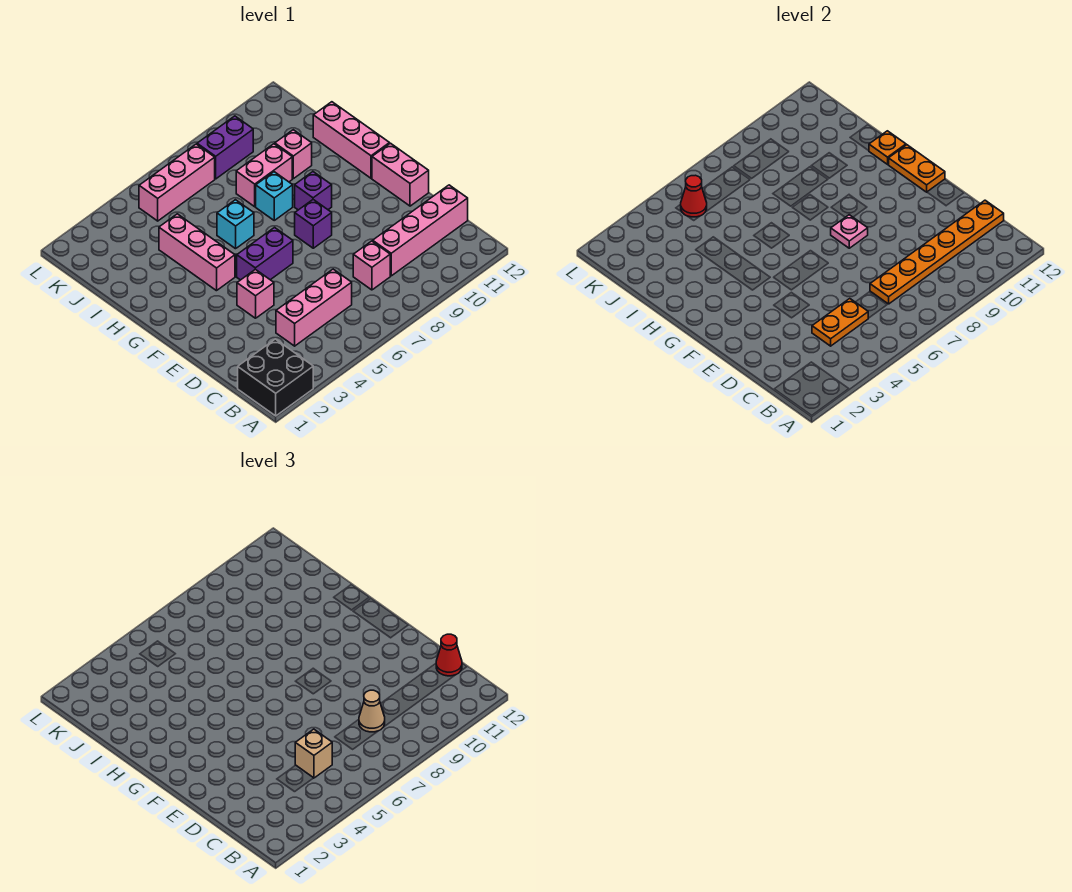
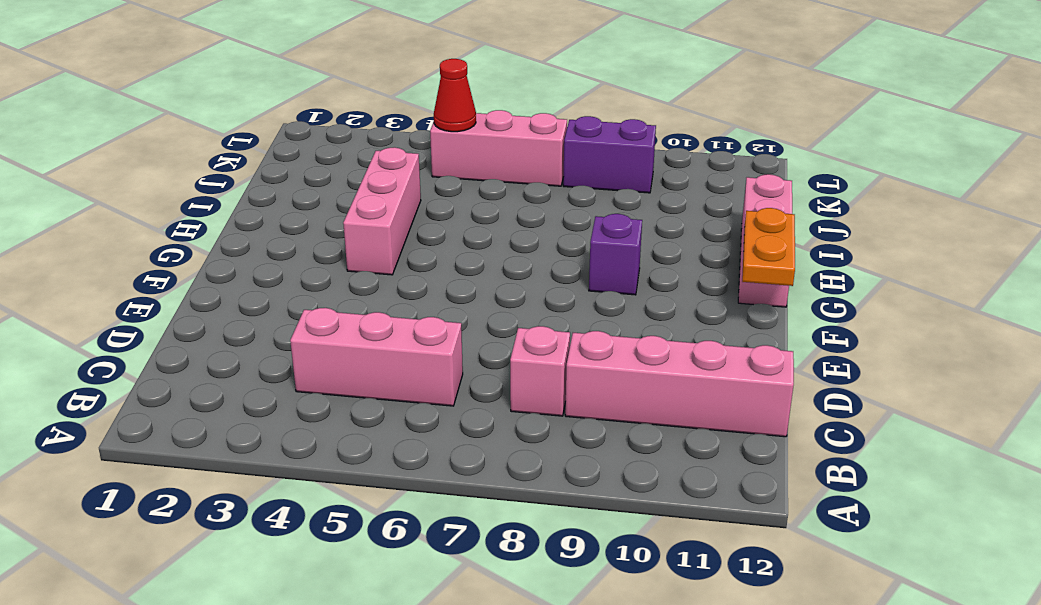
none -> black 2x2 brick [238,339,313,416]
none -> pink 1x1 brick [237,269,274,318]
none -> pink 1x2 brick [372,143,429,206]

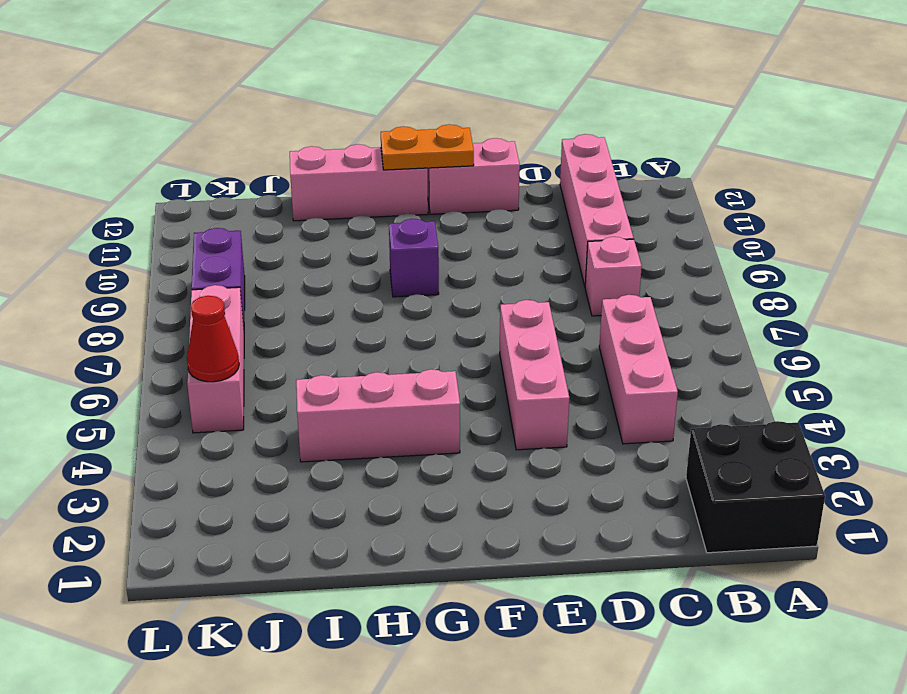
pink 1x3 brick [500,300,569,450] -> pink 1x1 brick [237,269,274,318]
none -> purple 1x2 brick [237,228,293,280]
none -> purple 1x1 brick [295,200,332,248]
none -> cyan 1x1 brick [217,200,254,249]

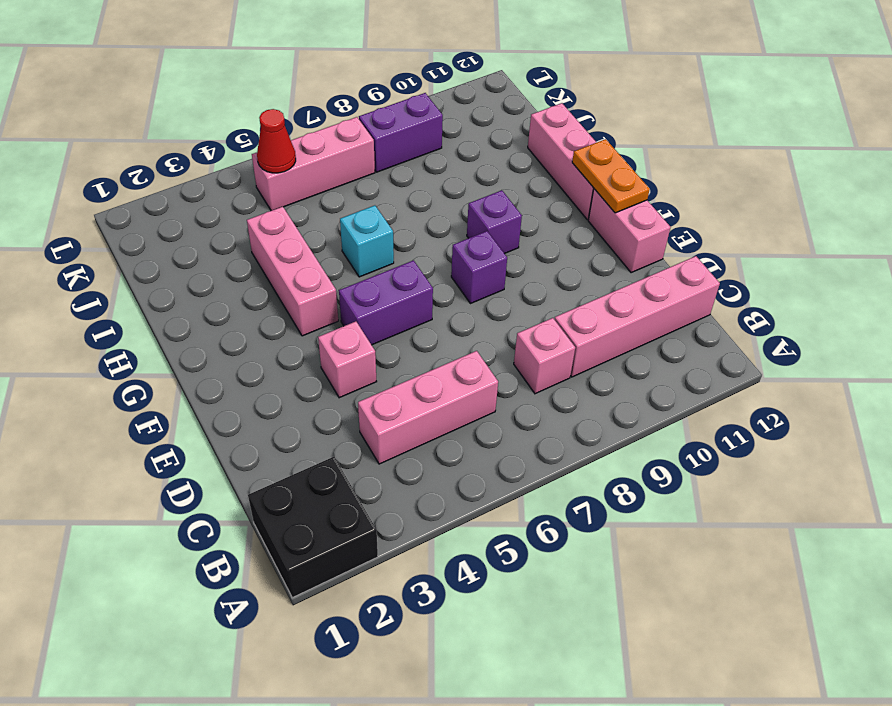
none -> cyan 1x1 brick [256,172,293,220]
none -> pink 1x2 brick [236,144,292,207]
none -> pink 1x1 brick [275,130,312,179]

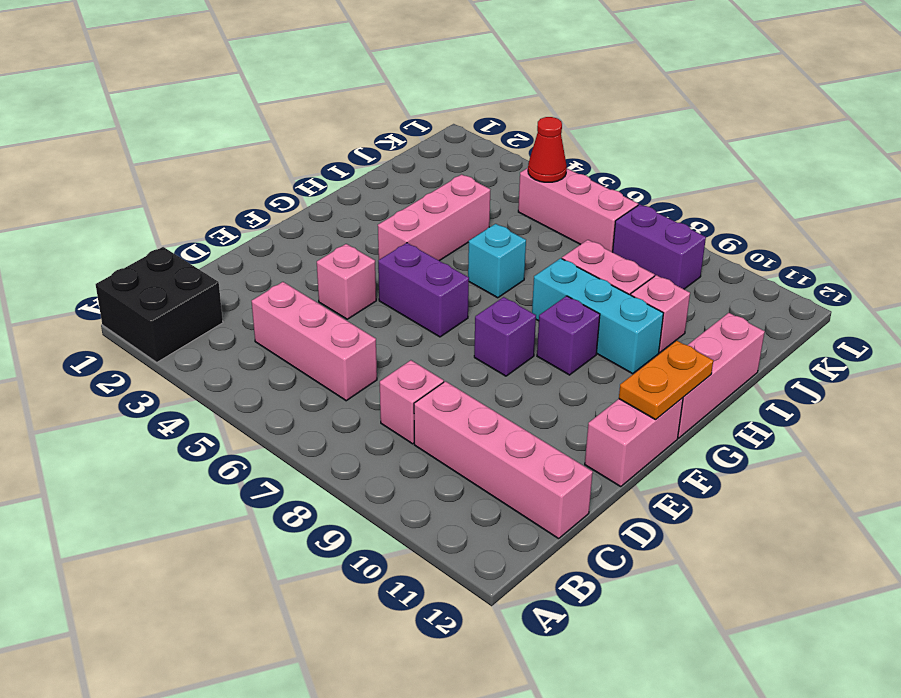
cyan 1x3 brick [532,258,663,374] -> cyan 1x1 brick [256,172,293,220]
none -> orange 1x2 plate [812,299,868,346]
none -> orange 1x6 plate [870,200,1004,304]
none -> pink 1x1 plate [831,215,868,248]

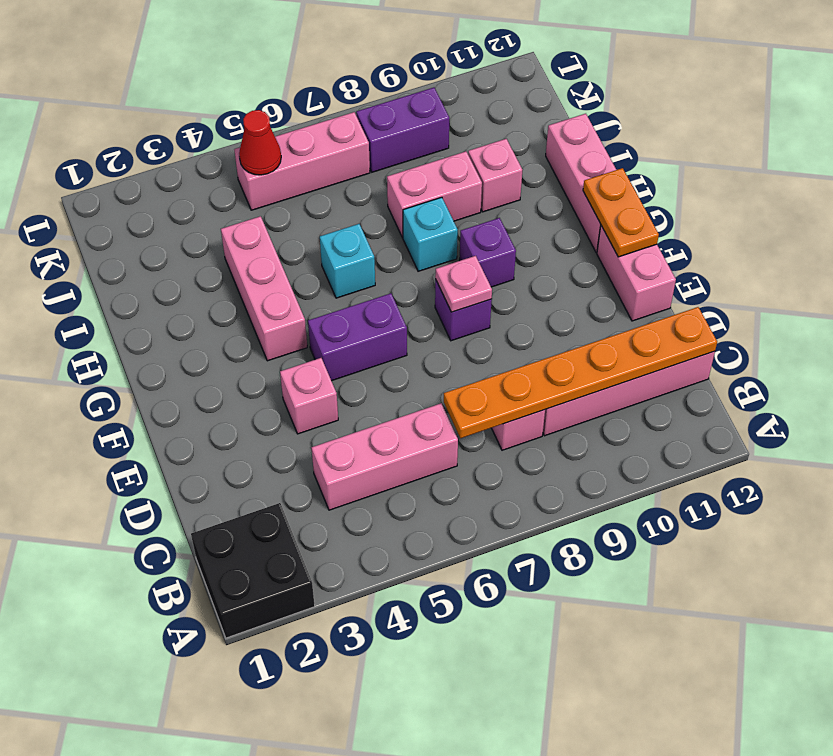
none -> orange 1x2 plate [812,299,868,346]
none -> orange 1x1 plate [869,131,906,164]
none -> tan 1x1 brick [295,729,332,778]

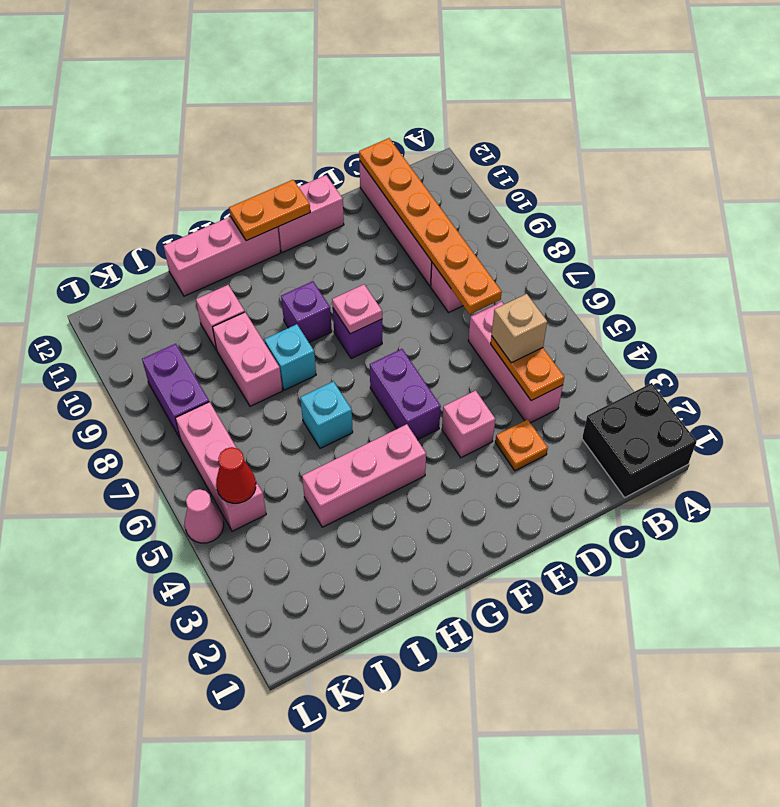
orange 1x1 plate [495,419,548,471] -> orange 1x1 plate moved to [869,131,906,164]
pink 1x1 cone [185,489,224,543] -> none
none -> tan 1x1 cone [359,690,385,732]
none -> red 1x1 cone [436,634,462,676]

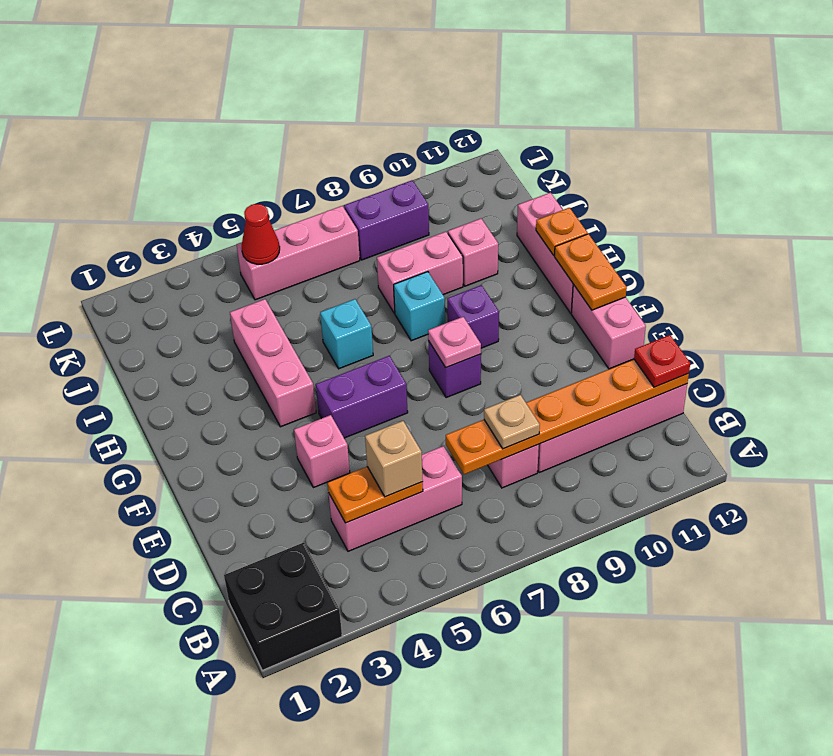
tan 1x1 plate [484,395,540,449] -> tan 1x1 cone [359,690,385,732]
red 1x1 plate [634,335,690,387] -> red 1x1 cone [436,634,462,676]

